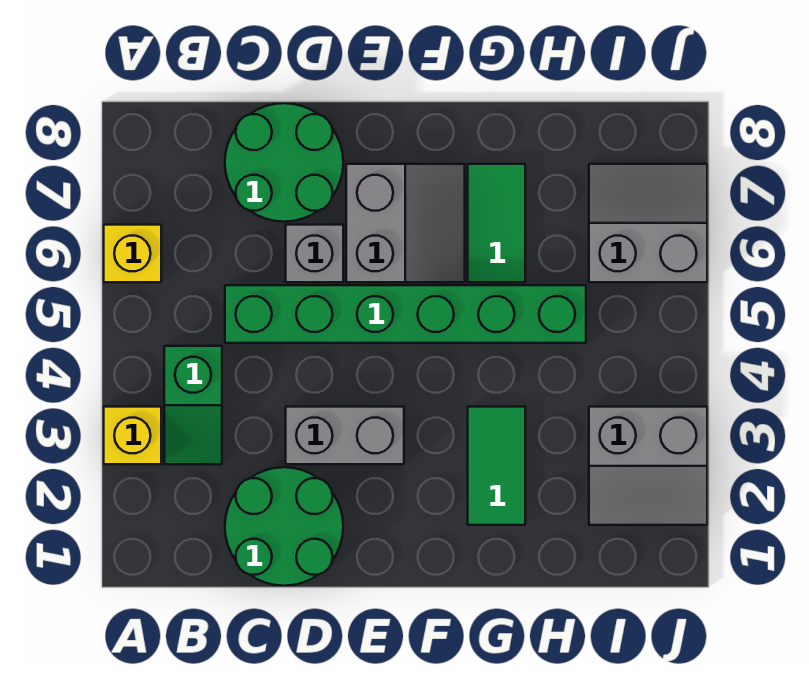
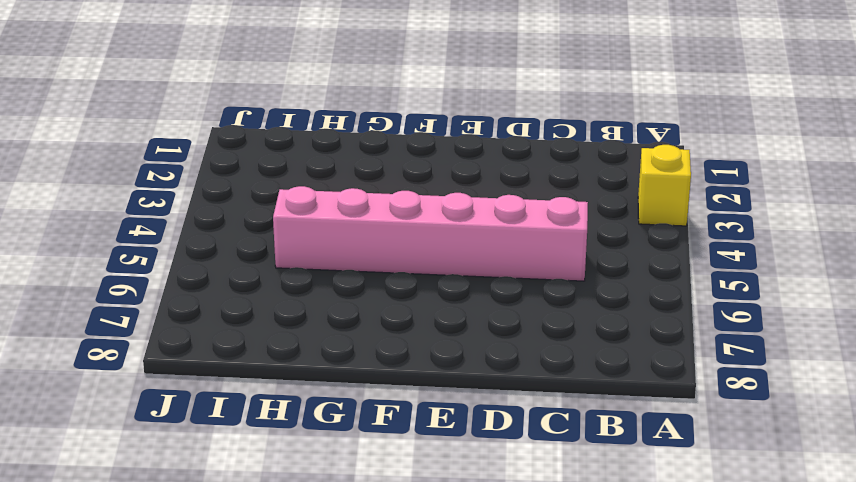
pink 1x6 brick [273,186,588,281] -> green 1x6 brick [225,285,586,343]
none -> yellow 1x1 brick [104,225,161,282]
none -> green 1x2 slope [164,346,222,464]
none -> green 2x2 round brick [225,467,343,586]

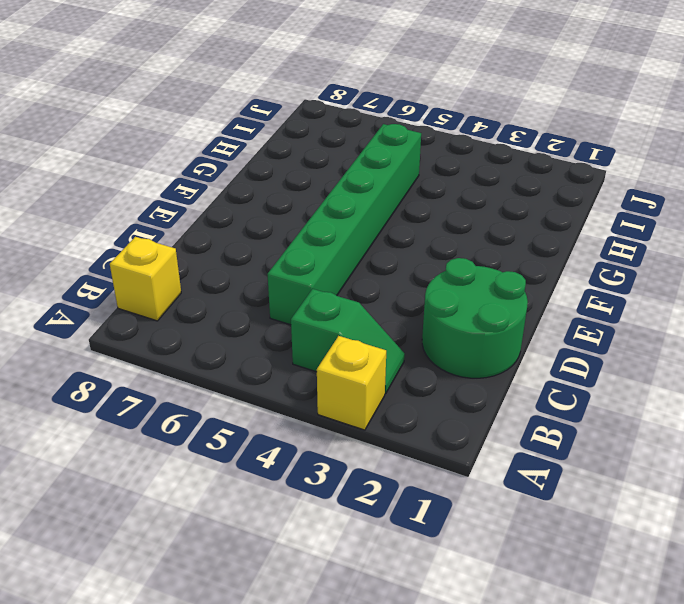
yellow 1x1 brick [110,237,181,321] -> yellow 1x1 brick moved to [104,225,161,282]
none -> green 2x2 round brick [225,103,343,222]
none -> grey 1x2 brick [286,407,404,464]
none -> grey 1x1 brick [286,225,343,282]

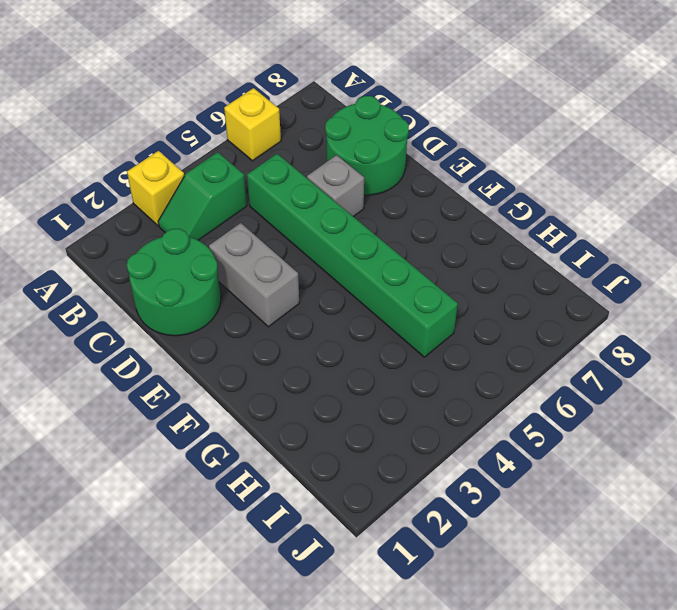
none -> grey 2x2 slope [346,164,465,282]
none -> green 1x2 tile [468,407,525,525]
none -> green 1x2 tile [468,164,525,282]

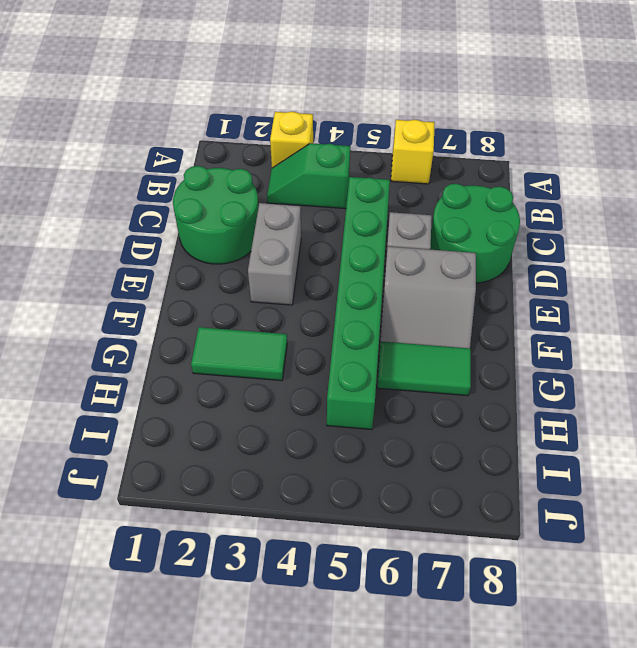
none -> grey 2x2 slope [589,407,707,525]
none -> grey 2x2 slope [589,164,707,282]

